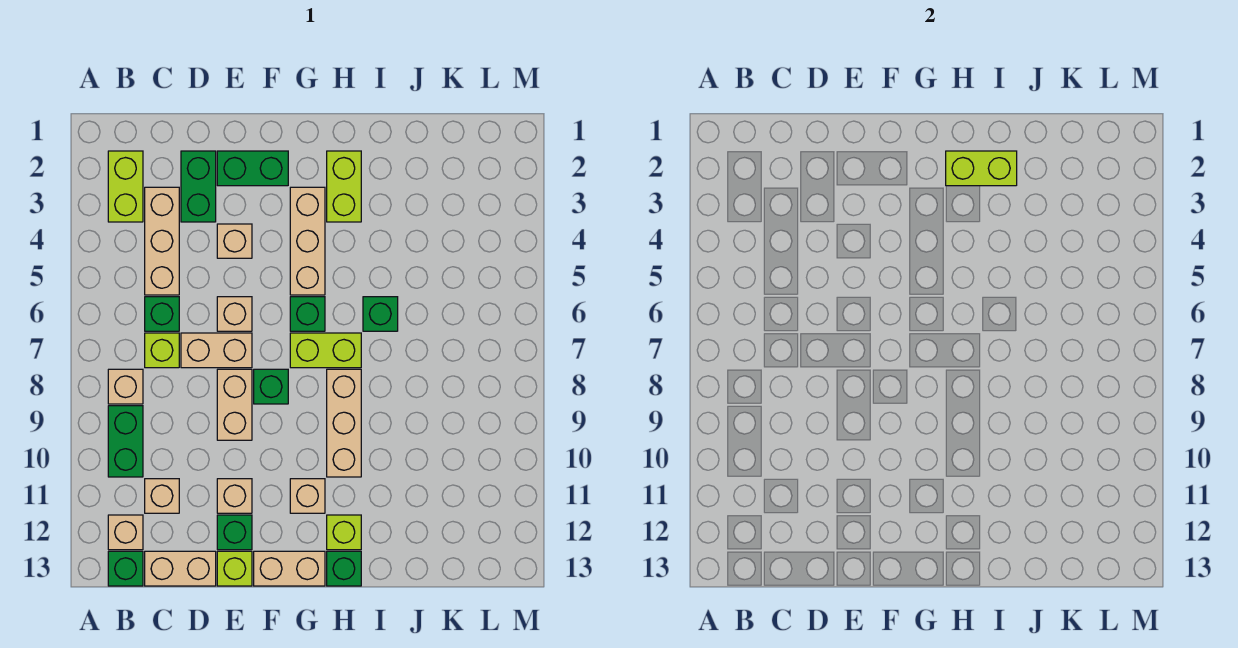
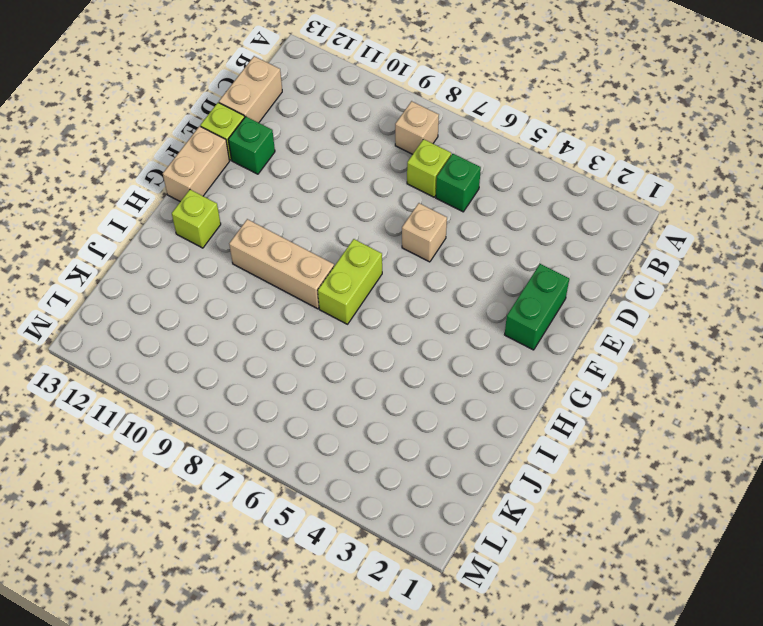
none -> lime 1x2 brick [108,151,143,222]
none -> green 1x2 brick [108,406,143,477]
none -> tan 1x1 brick [108,515,143,550]
none -> green 1x1 brick [108,551,143,586]

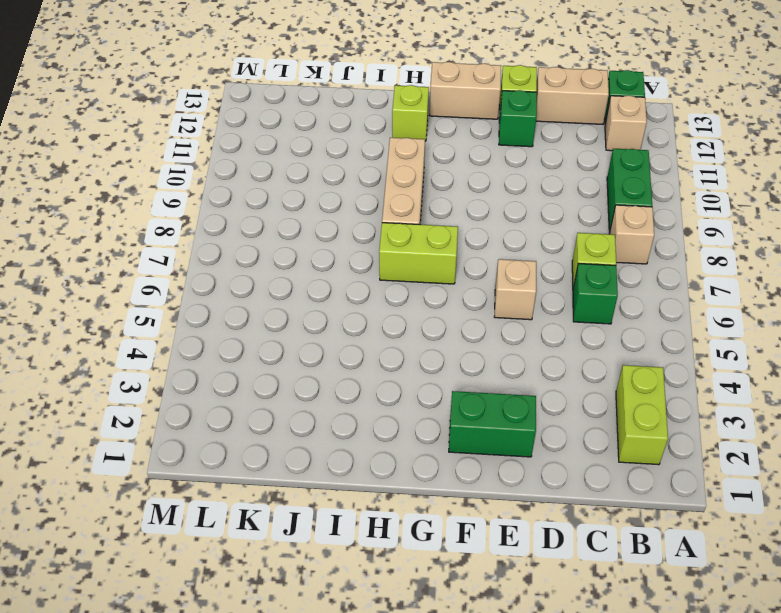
none -> tan 1x3 brick [145,187,179,295]
none -> tan 1x1 brick [145,479,179,513]
none -> green 1x2 brick [181,151,216,222]
none -> tan 1x2 brick [181,333,252,368]

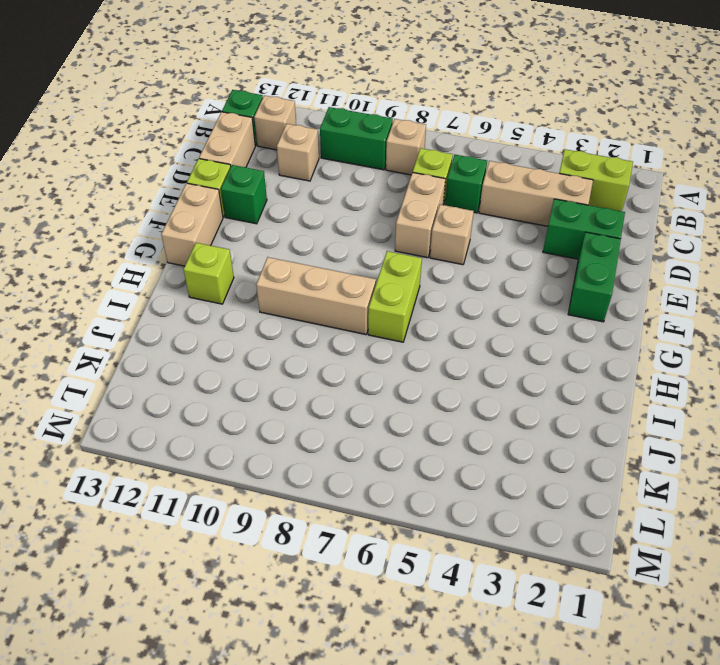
none -> tan 1x1 brick [217,224,252,258]
none -> tan 1x2 brick [217,369,252,440]
none -> tan 1x1 brick [217,479,252,513]
none -> green 1x1 brick [254,369,288,404]

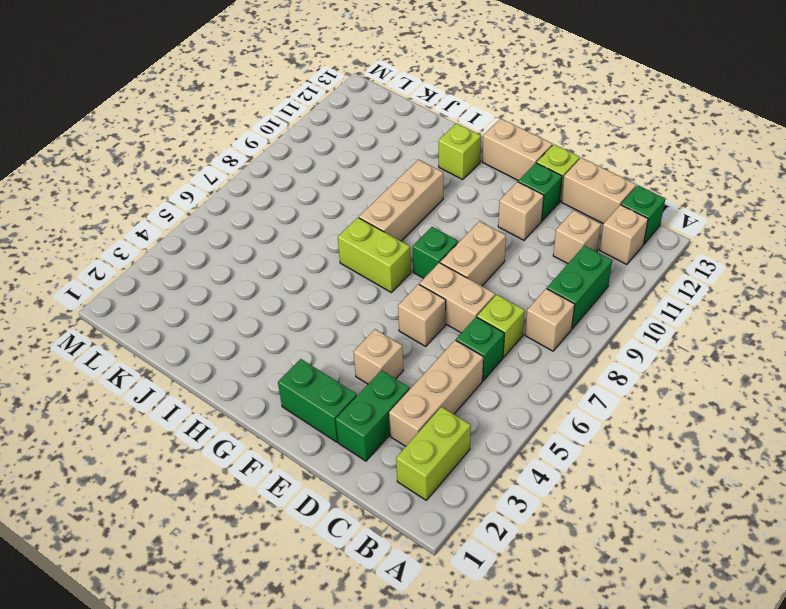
none -> tan 1x3 brick [290,187,325,295]
none -> green 1x1 brick [290,297,325,331]
none -> tan 1x1 brick [290,479,325,513]
none -> lime 1x2 brick [327,151,361,222]

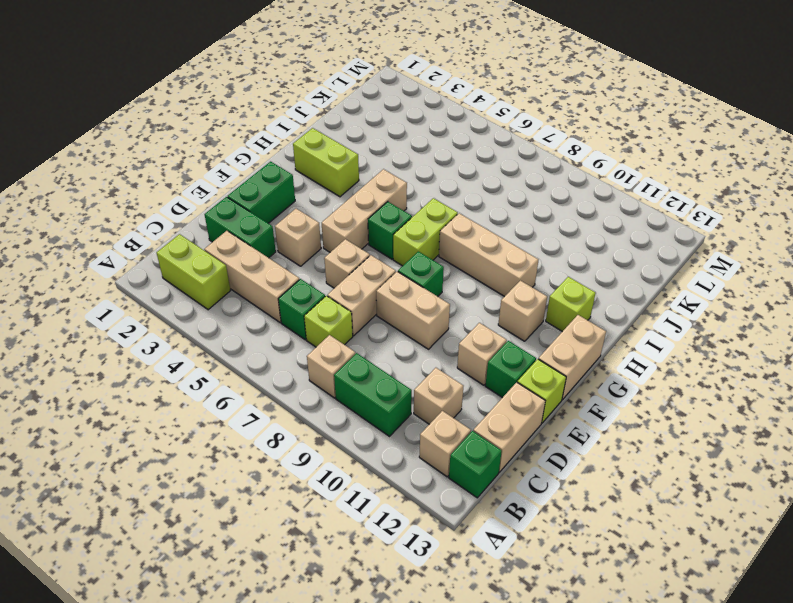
tan 1x3 brick [322,169,407,252] -> tan 1x3 brick turned to [290,187,325,295]
none -> green 1x1 brick [327,551,361,586]
none -> green 1x1 brick [363,297,398,331]
none -> lime 1x2 brick [946,151,1017,186]

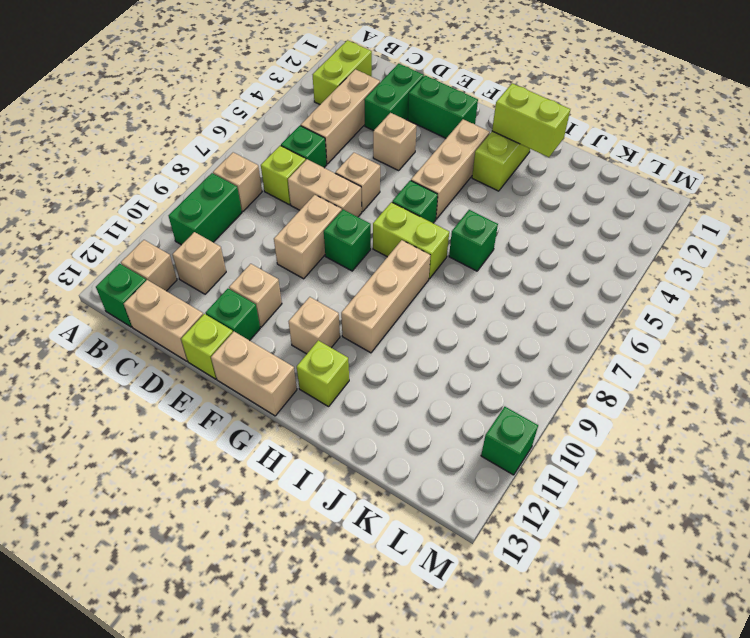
green 1x1 brick [481,407,538,475] -> green 1x1 brick moved to [327,551,361,586]

